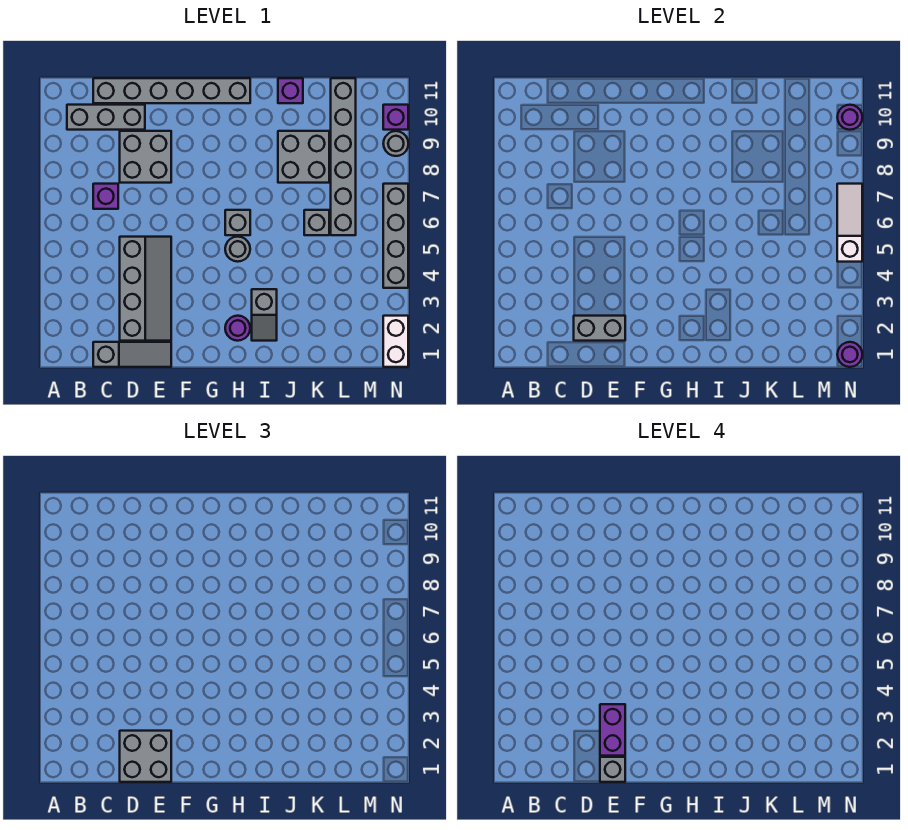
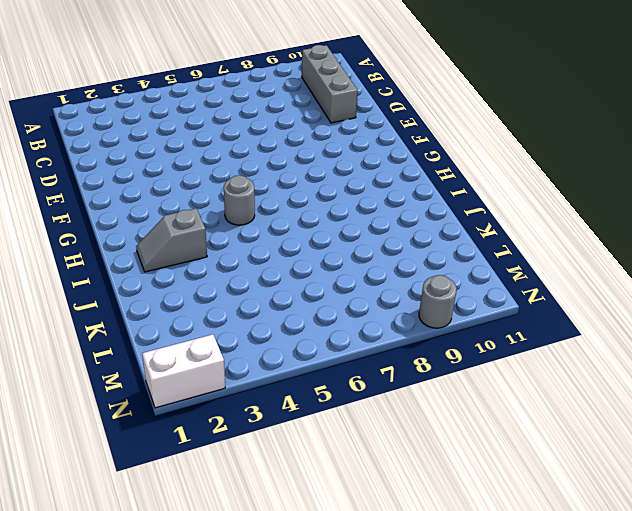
none -> grey 1x3 slope [93,342,171,367]
none -> purple 1x1 brick [93,184,118,209]
none -> grey 1x6 brick [93,78,250,103]

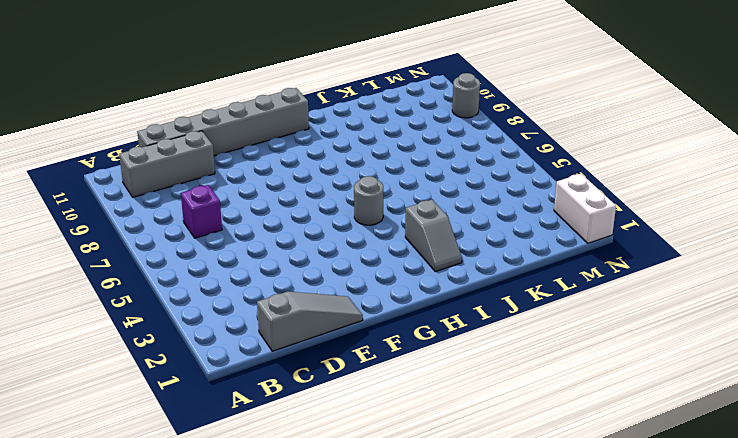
none -> grey 2x4 slope [120,237,171,341]
none -> grey 2x2 brick [120,131,171,183]
none -> purple 1x1 round brick [225,316,250,341]

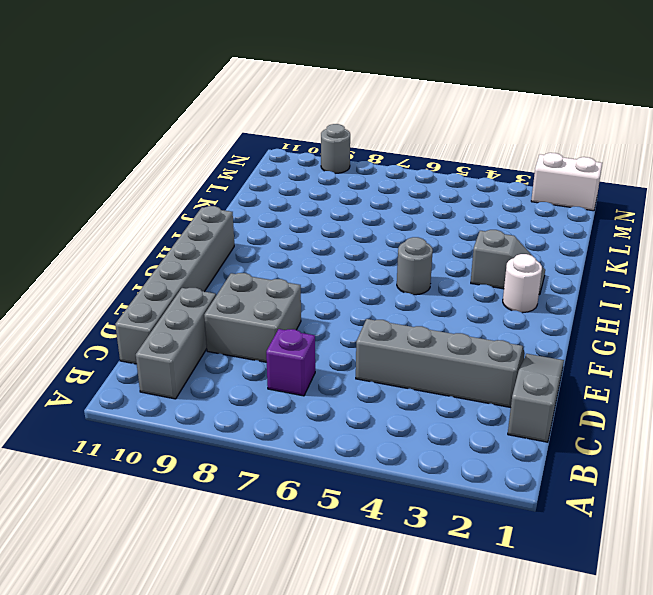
white 1x1 round brick [503,254,542,313] -> purple 1x1 round brick [225,316,250,341]
none -> grey 1x1 brick [225,210,250,235]
none -> grey 2x2 brick [278,131,329,183]
none -> purple 1x1 brick [278,78,303,103]

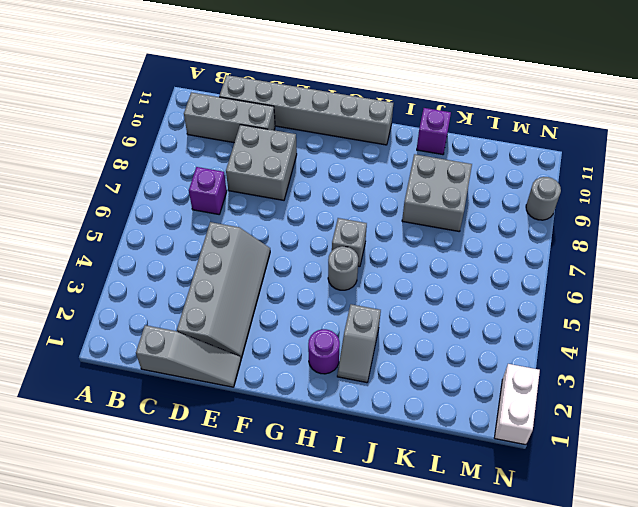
none -> grey 1x1 brick [304,210,329,235]
none -> grey 1x6 brick [331,78,356,235]
none -> grey 1x4 brick [383,184,408,288]

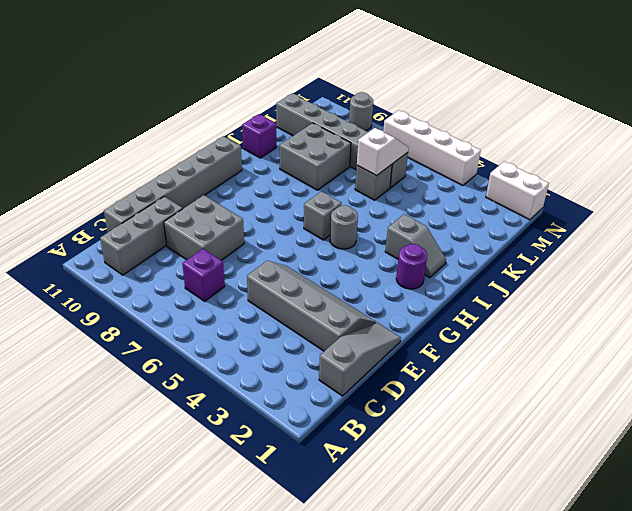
white 1x2 slope [357,128,409,176] -> none
white 1x4 brick [383,110,481,186] -> grey 1x4 brick [383,184,408,288]
none -> purple 1x1 brick [383,105,408,130]
none -> grey 1x2 brick [574,316,625,341]
none -> purple 1x1 round brick [837,342,862,367]

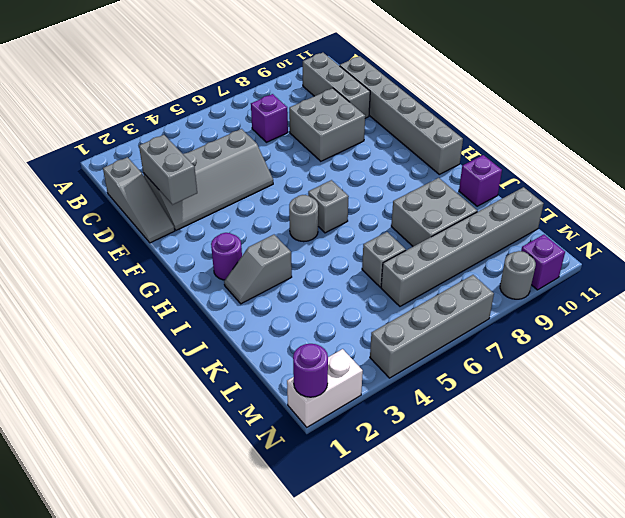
none -> white 1x3 slope [837,184,862,262]
none -> purple 1x1 round brick [837,105,862,130]
none -> grey 2x2 brick [120,731,171,782]

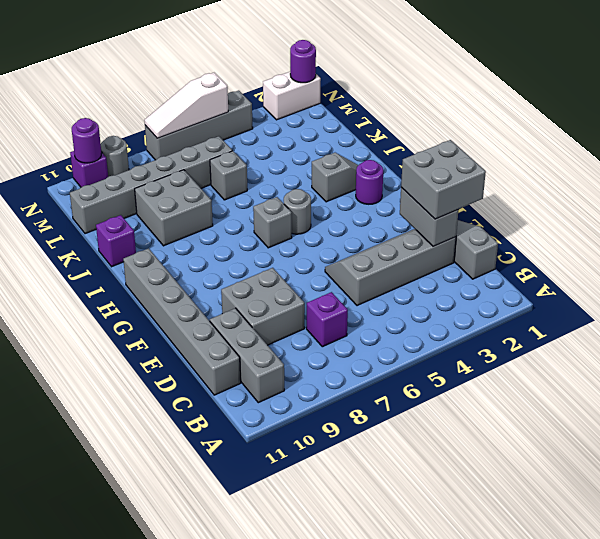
none -> grey 1x1 brick [600,757,625,782]
none -> purple 1x2 brick [600,704,625,756]

